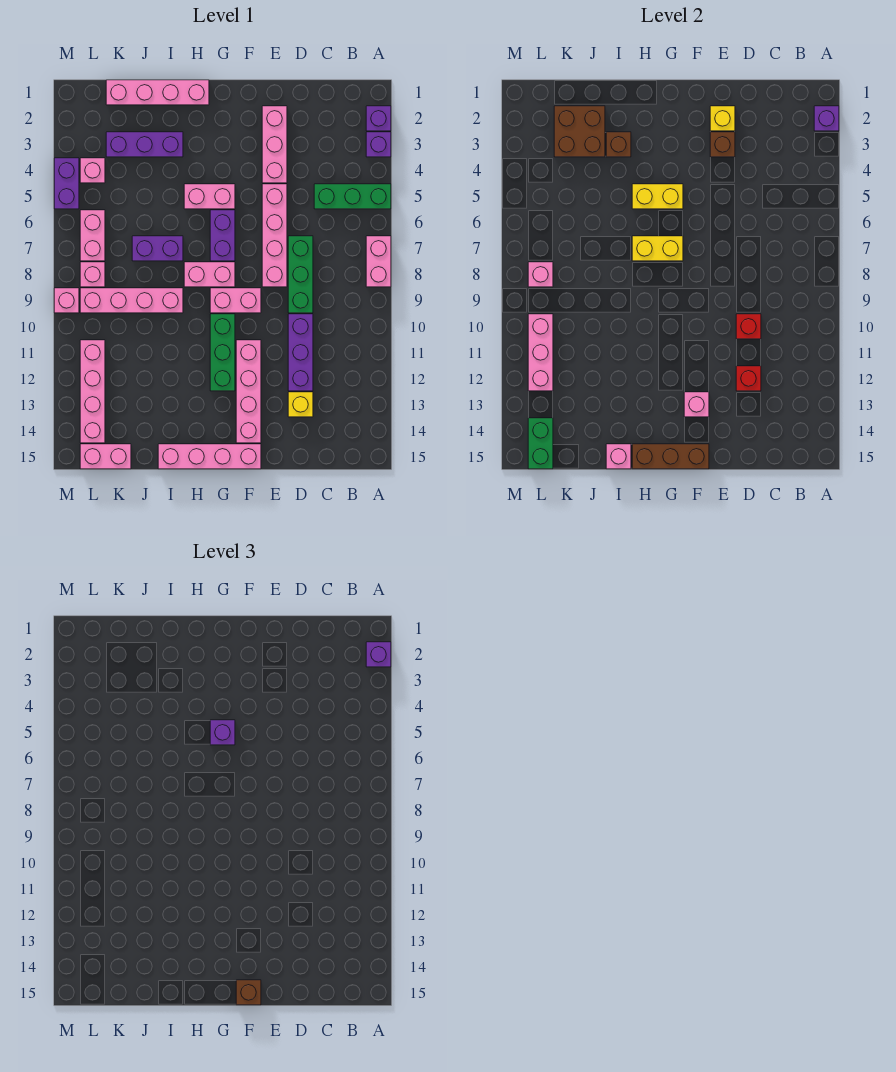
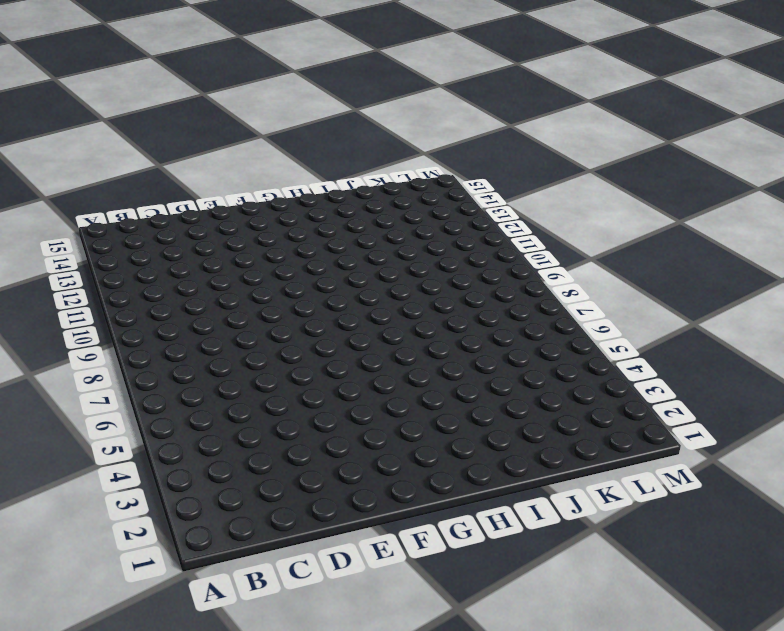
none -> purple 1x1 brick [366,106,391,131]
none -> purple 1x1 brick [366,132,391,157]
none -> green 1x3 brick [314,184,391,209]
none -> pink 1x2 brick [366,236,391,287]

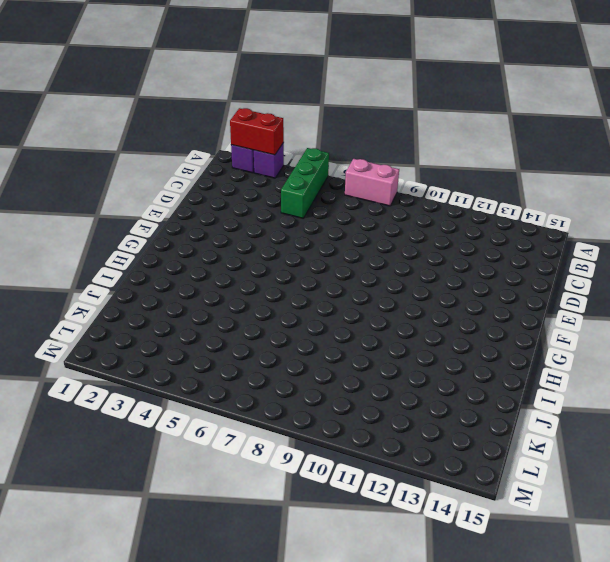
red 1x2 brick [230,108,284,155] -> purple 1x1 brick [814,106,839,131]
none -> green 1x3 brick [288,236,313,313]
none -> purple 1x3 brick [288,314,313,391]
none -> yellow 1x1 brick [288,392,313,417]
none -> pink 1x3 brick [262,106,287,183]

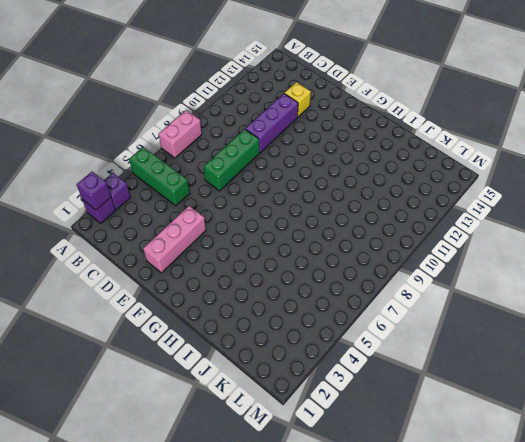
none -> pink 1x4 brick [262,184,287,287]
none -> pink 1x2 brick [210,288,261,313]
none -> pink 1x4 brick [236,340,261,443]
none -> pink 1x4 brick [158,444,261,469]

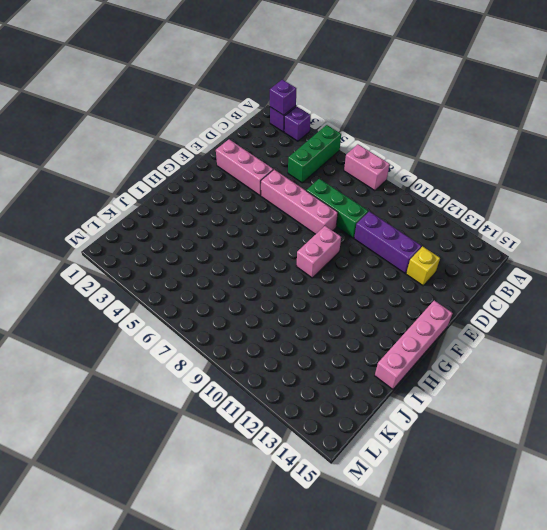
none -> pink 1x4 brick [236,340,261,443]
none -> pink 1x2 brick [184,184,235,209]
none -> purple 1x2 brick [210,210,235,261]
none -> pink 1x2 brick [184,262,235,287]

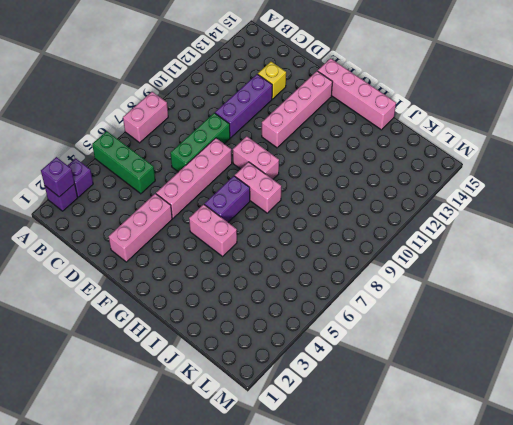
none -> green 1x3 brick [210,314,235,391]
none -> pink 1x4 brick [106,80,209,105]
none -> purple 1x3 brick [106,132,183,157]
none -> purple 1x2 brick [132,236,183,261]

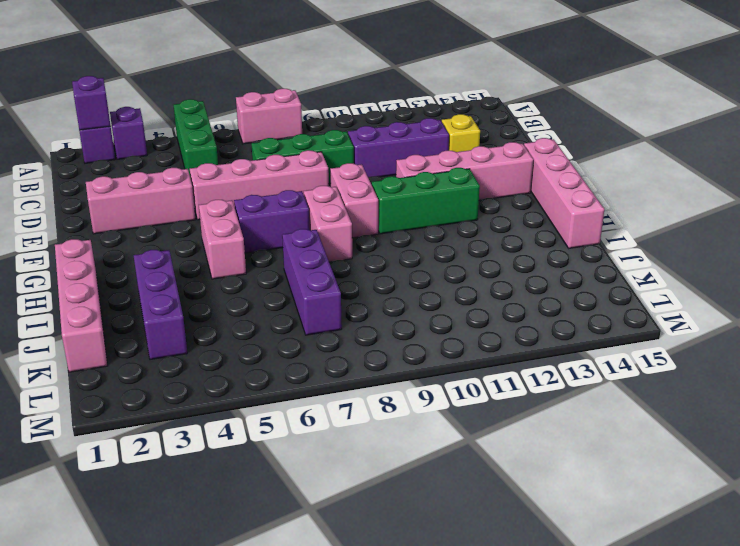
purple 1x3 brick [282,229,342,335] -> purple 1x2 brick [132,236,183,261]
none -> pink 1x4 brick [80,288,183,313]
none -> pink 1x2 brick [80,444,131,469]
none -> pink 1x1 brick [80,158,105,183]
none -> pink 1x2 brick [80,210,105,261]

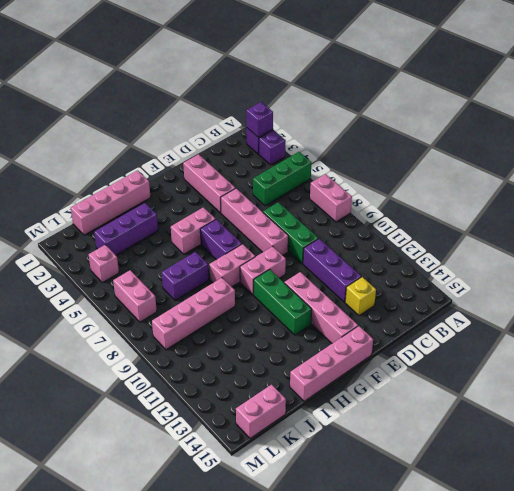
none -> pink 1x1 brick [80,262,105,287]
none -> pink 1x4 brick [80,340,105,443]
none -> purple 1x2 brick [54,158,79,209]
none -> pink 1x1 brick [54,288,79,313]

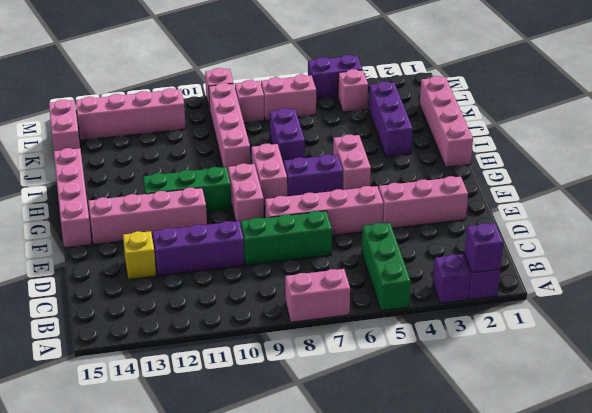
none -> red 1x1 brick [736,314,761,339]
none -> red 1x1 brick [736,366,761,391]
none -> yellow 1x1 brick [710,106,735,131]
none -> brown 1x1 brick [710,132,735,157]

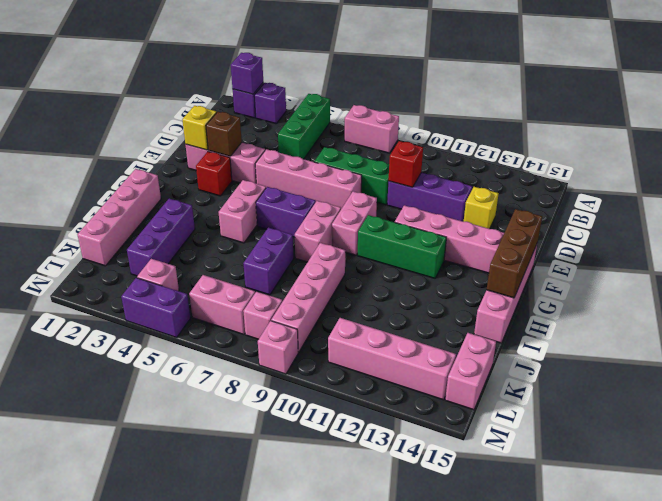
red 1x1 brick [196,152,232,196] -> red 1x1 brick moved to [736,366,761,391]
none -> pink 1x1 brick [684,392,709,417]
none -> yellow 1x2 brick [632,184,683,209]
none -> yellow 1x2 brick [632,236,683,261]
none -> brown 1x1 brick [606,132,631,157]

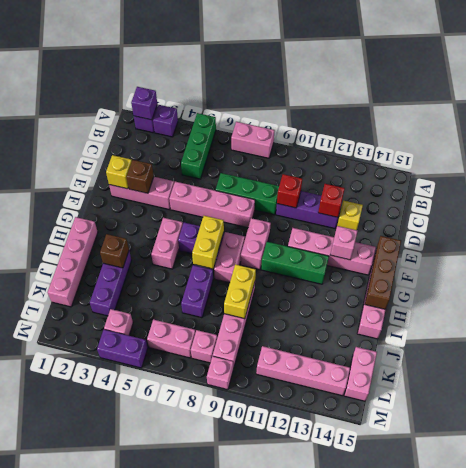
yellow 1x2 brick [224,264,256,319] -> yellow 1x2 brick moved to [632,184,683,209]
none -> pink 1x1 brick [606,444,631,469]
none -> brown 2x2 brick [554,106,605,157]
none -> pink 1x1 brick [528,262,553,287]
none -> pink 1x3 brick [528,314,553,391]

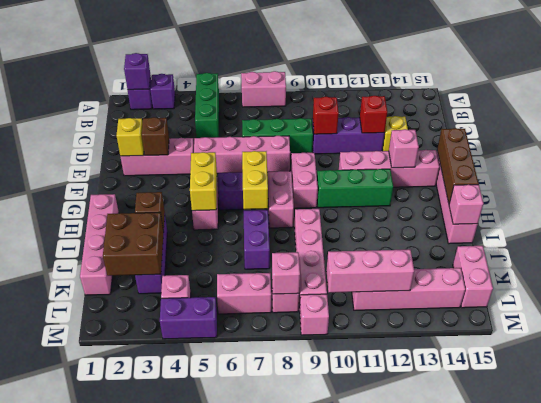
none -> green 1x2 brick [528,418,553,469]
none -> purple 1x1 brick [366,642,391,667]
none -> brown 1x1 brick [236,980,261,1005]
none -> purple 1x1 brick [210,720,235,745]

